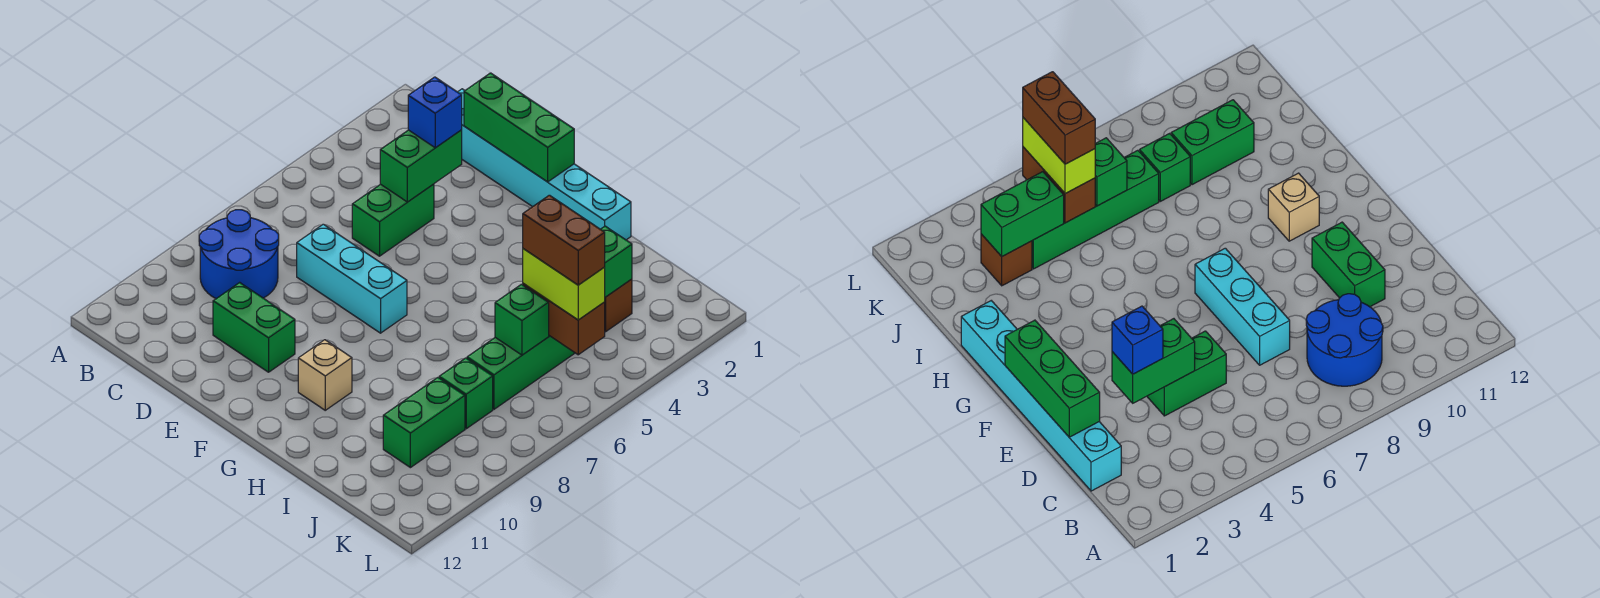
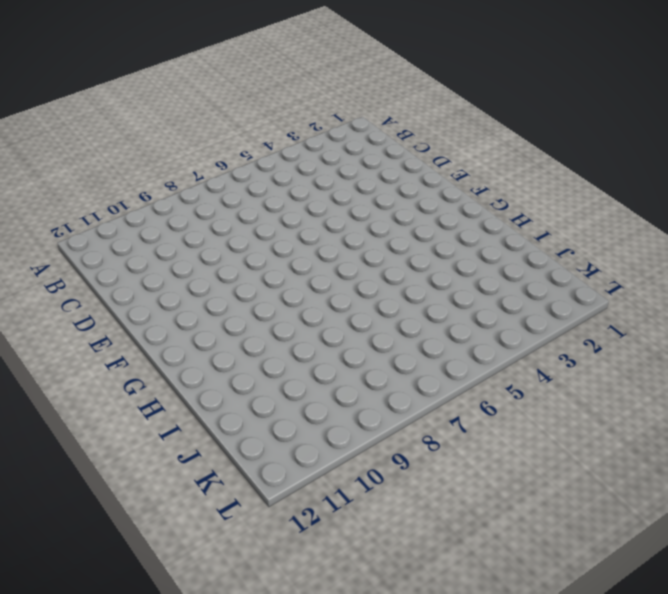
none -> blue 2x2 round brick [199,210,279,299]
none -> cyan 1x6 brick [458,89,631,240]
none -> green 1x2 brick [352,184,434,256]

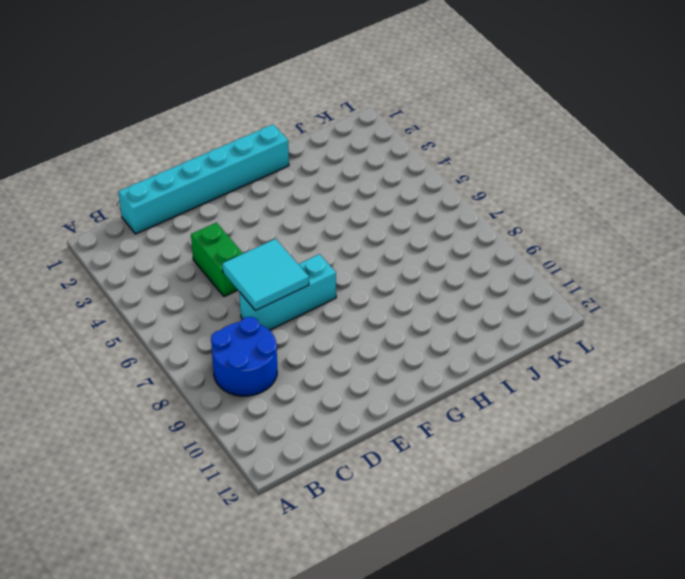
cyan 2x2 tile [222,239,309,311] -> none
none -> green 1x2 brick [213,282,295,372]
none -> tan 1x1 brick [298,340,352,410]
none -> brown 1x1 brick [605,279,632,332]

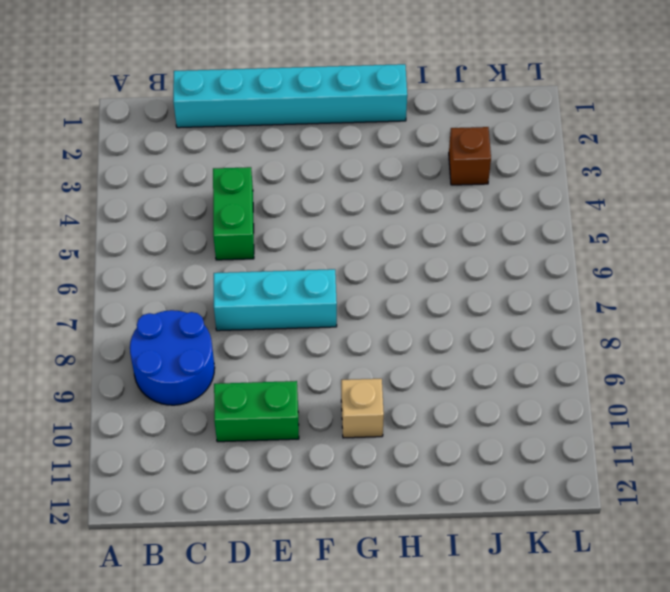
none -> green 1x4 brick [467,336,575,409]
none -> green 1x1 brick [439,358,493,429]
none -> green 1x2 brick [383,378,465,468]

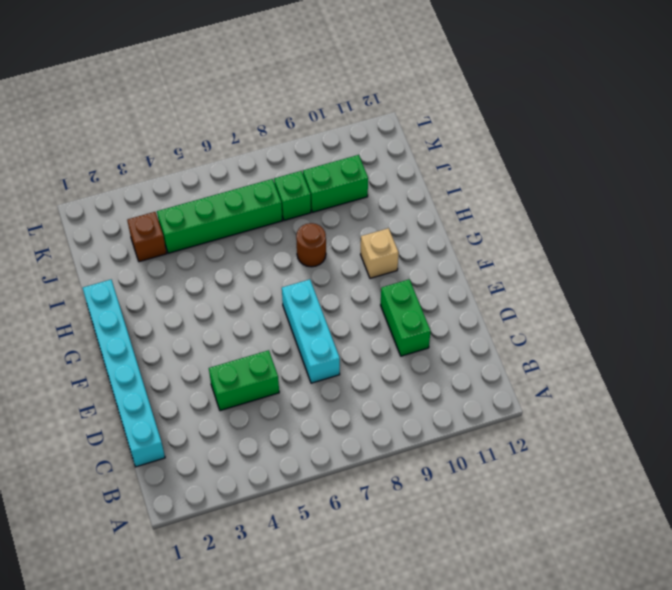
brown 1x1 round brick [296,223,326,267] -> none
none -> blue 2x2 round brick [199,210,279,299]
none -> green 1x3 brick [464,73,574,182]
none -> green 1x2 brick [380,130,462,202]

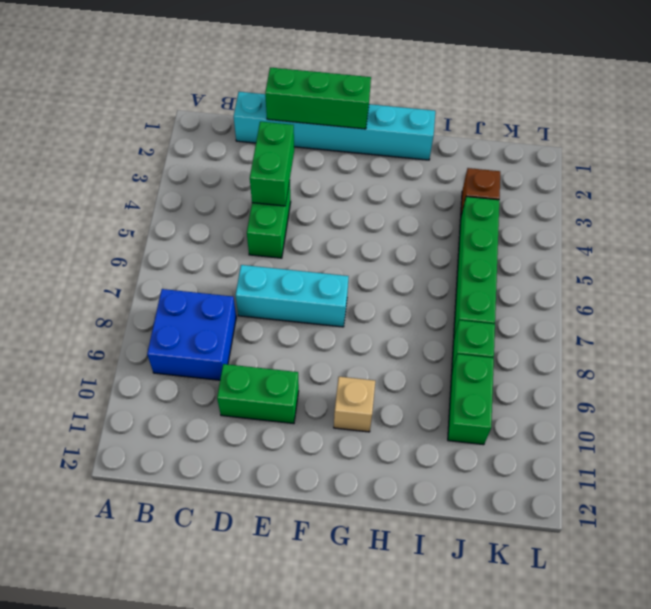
blue 2x2 brick [147,289,236,380] -> blue 2x2 round brick [199,210,279,299]
none -> green 1x2 brick [601,226,632,297]
none -> brown 1x2 brick [523,283,605,355]
none -> green 1x1 brick [495,284,549,355]

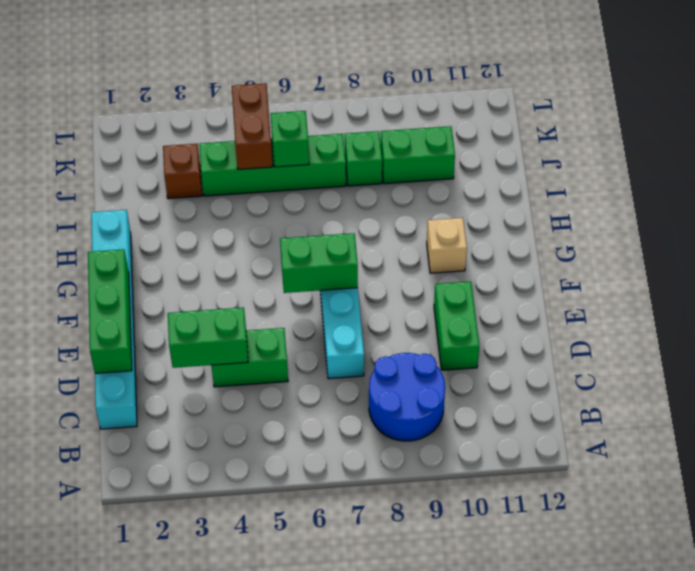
green 1x2 brick [280,233,358,293] -> green 1x2 brick moved to [601,226,632,297]
none -> blue 1x1 brick [408,77,462,148]
none -> lime 1x2 brick [523,249,605,320]
none -> brown 1x2 brick [523,195,605,285]

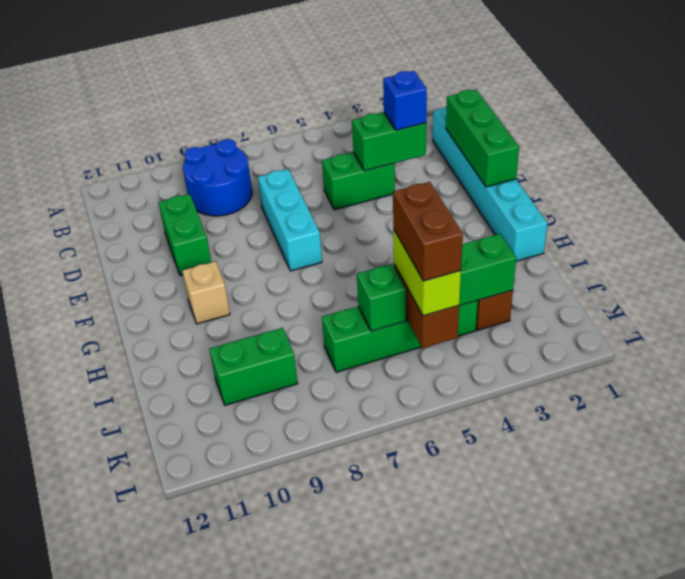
none -> green 1x1 brick [439,358,493,429]

